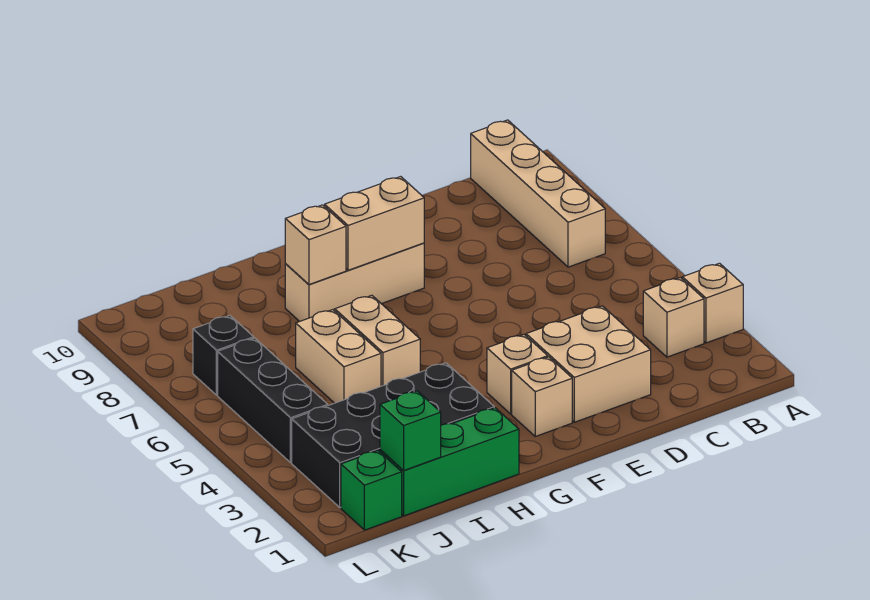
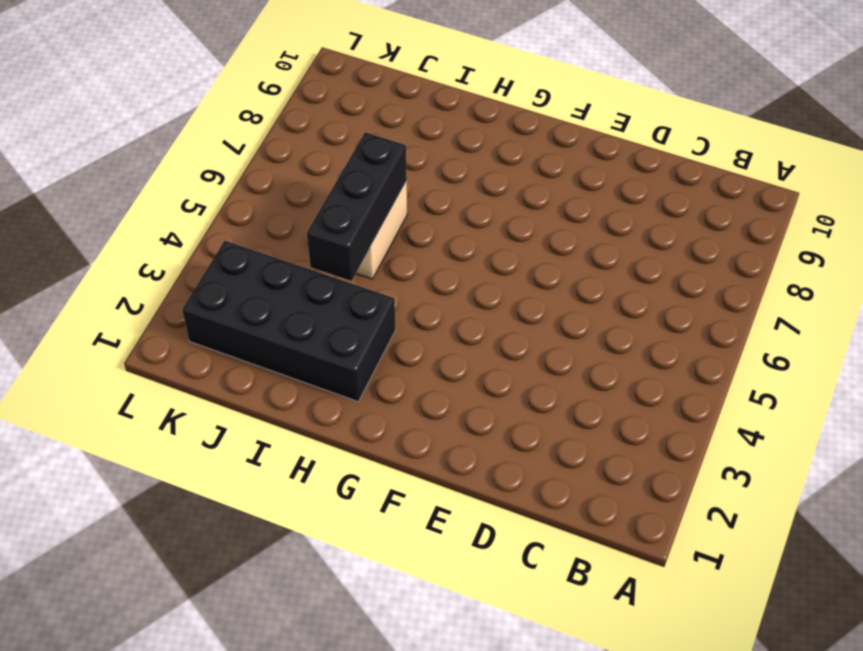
black 1x3 brick [307,132,407,281] -> black 1x3 brick moved to [218,338,328,463]
none -> tan 1x1 brick [682,263,743,343]
none -> tan 1x1 brick [643,278,704,357]
none -> tan 1x4 brick [471,120,605,267]

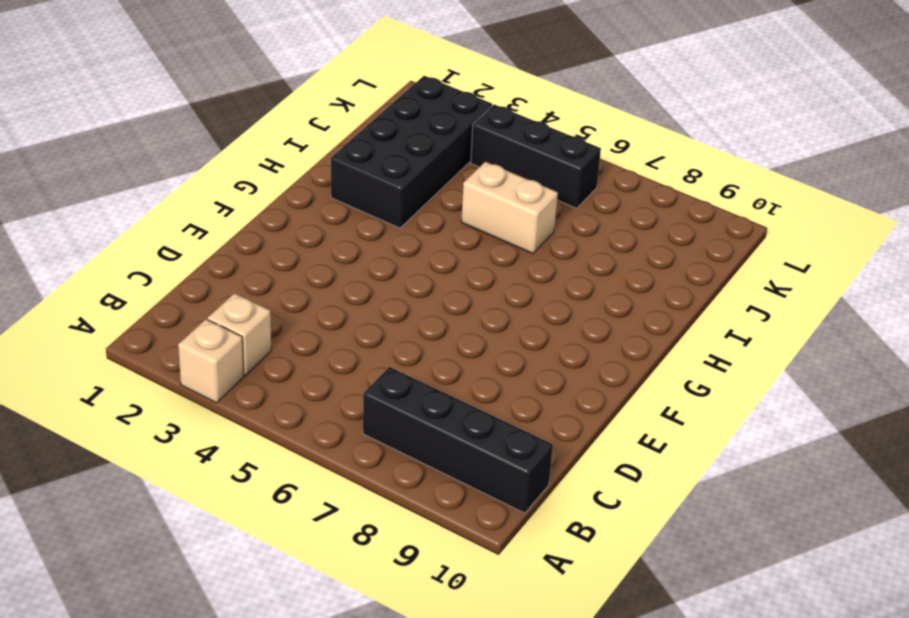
black 1x4 brick [363,367,553,513] -> tan 1x4 brick [471,120,605,267]
none -> tan 2x2 brick [526,306,651,422]
none -> tan 1x1 brick [512,357,572,436]
none -> tan 1x1 brick [487,335,548,414]

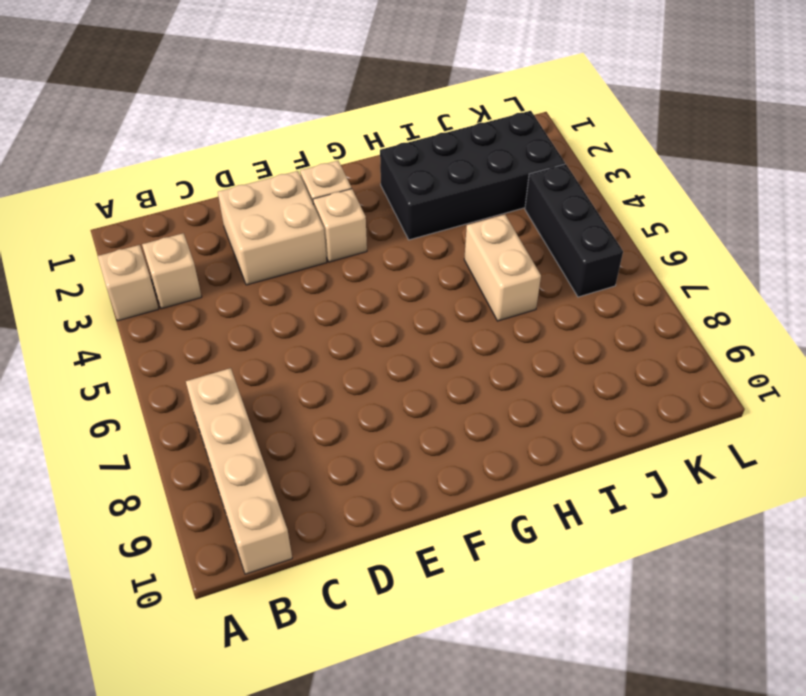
none -> tan 1x3 brick [285,243,424,321]
none -> green 1x3 brick [380,408,519,516]
none -> tan 1x2 brick [335,295,420,386]

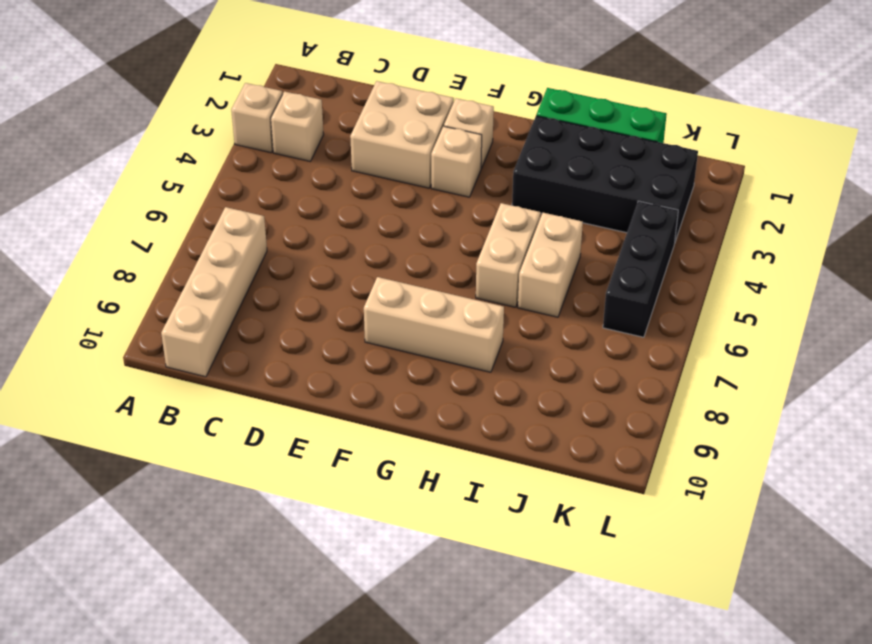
none -> green 1x1 brick [341,451,402,530]
none -> black 1x1 brick [193,316,254,395]
none -> tan 1x2 brick [325,177,424,270]

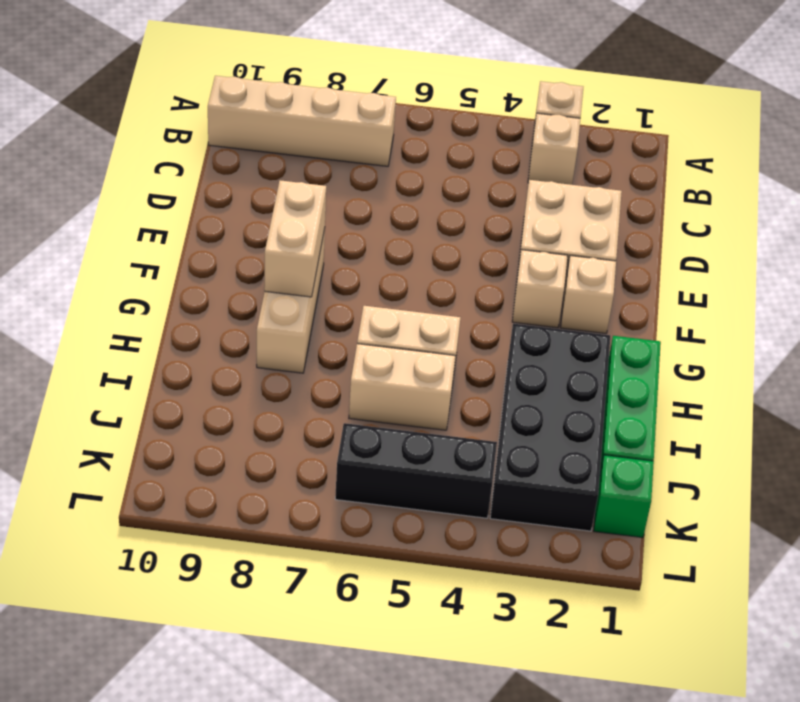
none -> black 1x1 brick [193,316,254,395]
none -> tan 1x1 brick [285,205,346,285]
none -> green 1x1 brick [380,391,441,471]

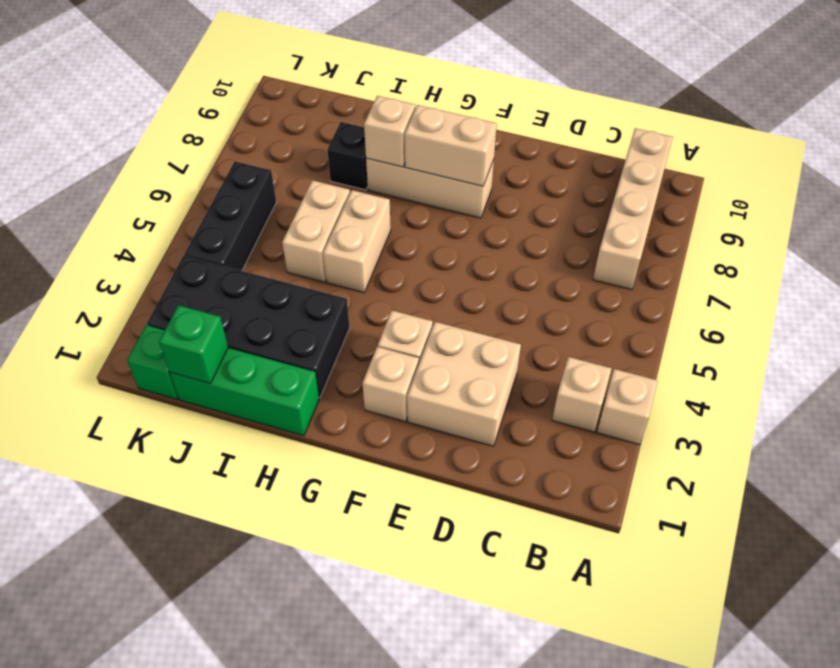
black 1x1 brick [327,122,368,190] -> black 1x1 brick moved to [193,316,254,395]

